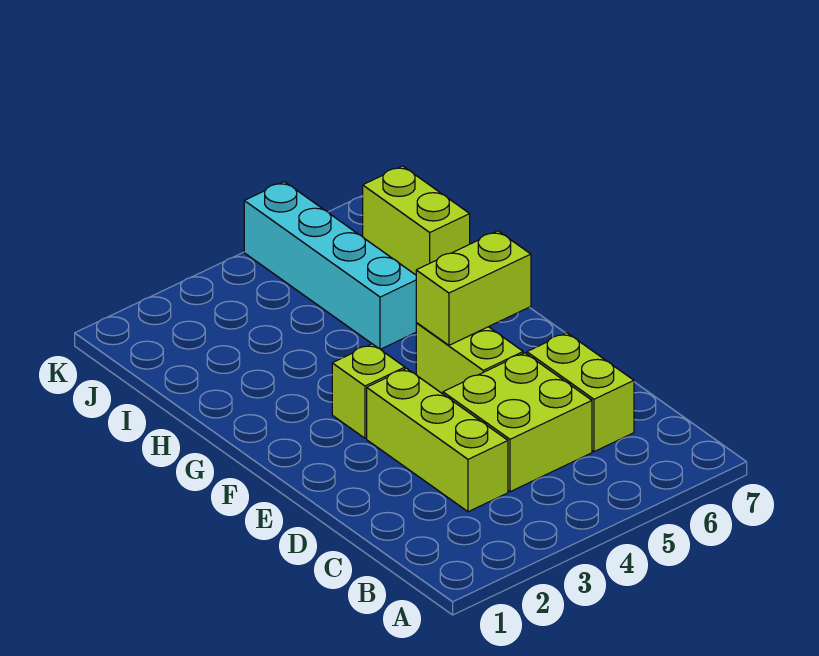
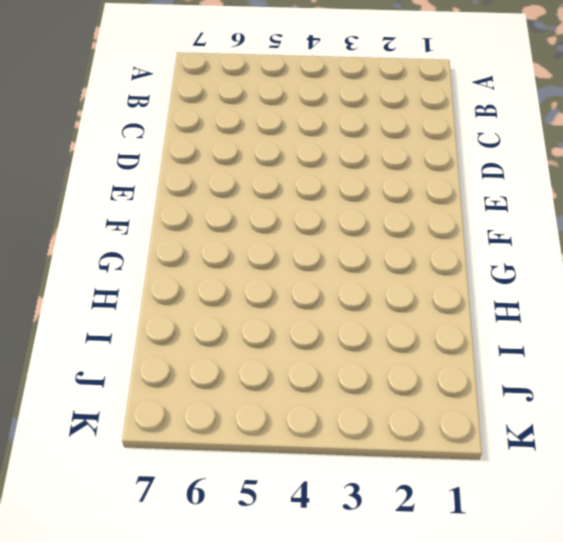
none -> lime 1x3 brick [367,368,508,512]
none -> lime 2x2 brick [443,353,592,492]

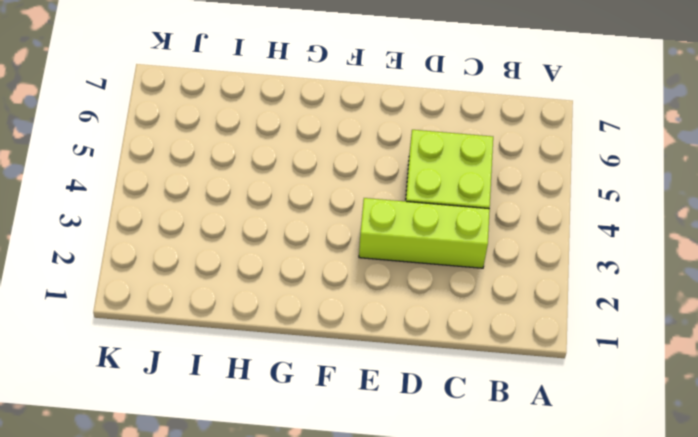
none -> lime 1x2 brick [527,333,634,452]
none -> lime 1x2 brick [416,323,523,394]

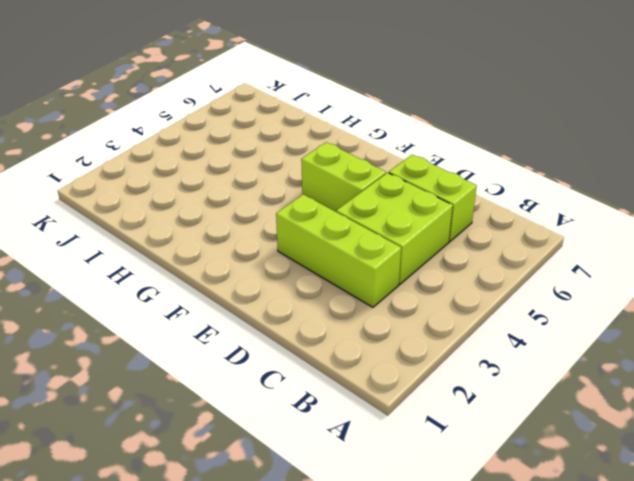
none -> lime 1x1 brick [332,344,405,438]
none -> cyan 1x4 brick [244,182,416,349]

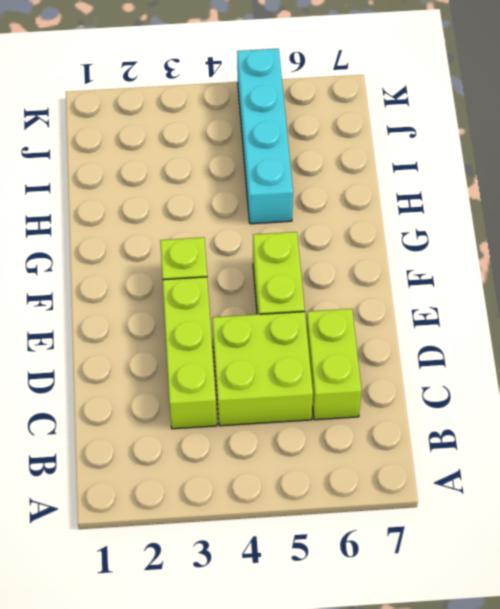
none -> lime 1x2 brick [363,166,470,275]
none -> lime 1x2 brick [416,231,531,345]

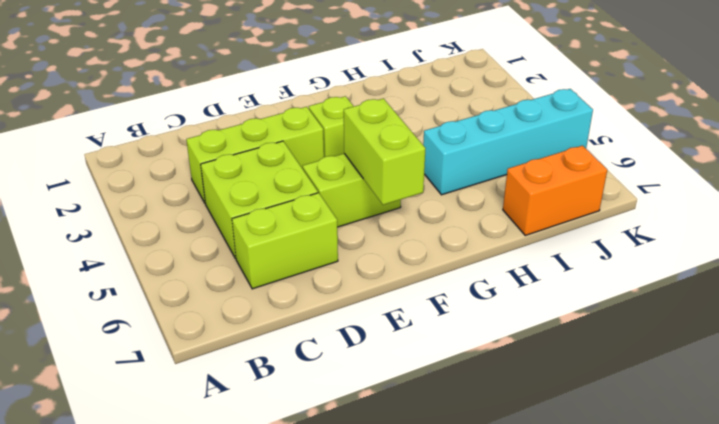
orange 1x2 brick [503,146,607,235] -> lime 1x2 brick [363,166,470,275]

